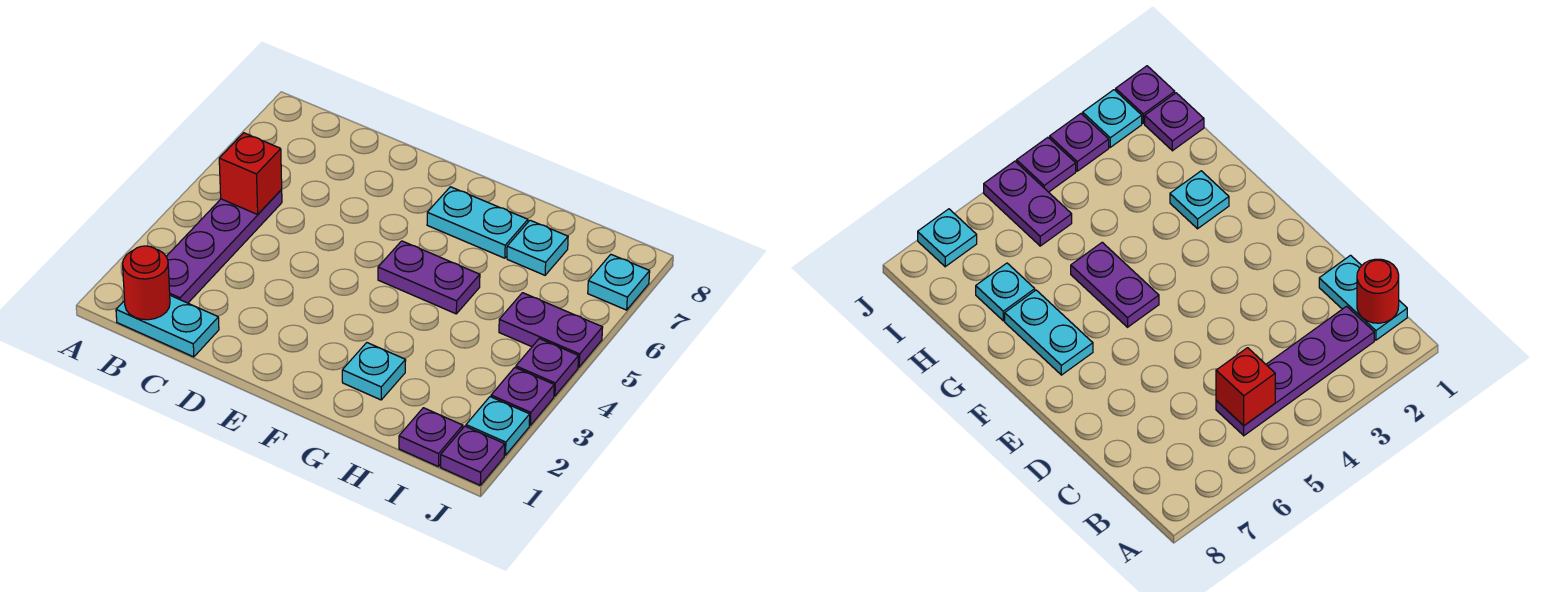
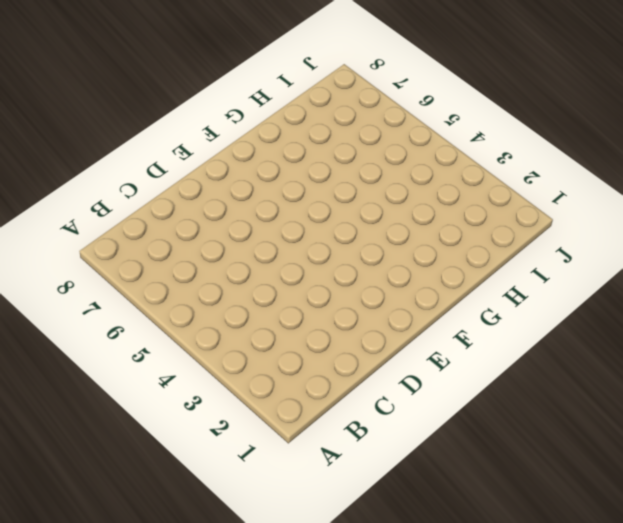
none -> cyan 1x2 plate [116,296,219,357]
none -> purple 1x4 plate [166,190,282,303]
none -> purple 1x2 plate [378,241,480,314]

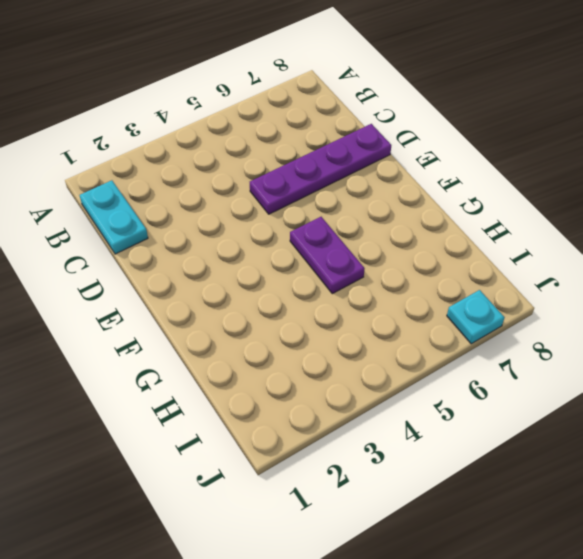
purple 1x4 plate [250,124,391,214] -> purple 1x4 plate moved to [166,190,282,303]
none -> cyan 1x2 plate [427,187,528,258]
none -> cyan 1x1 plate [342,343,406,400]
none -> cyan 1x1 plate [507,220,568,275]

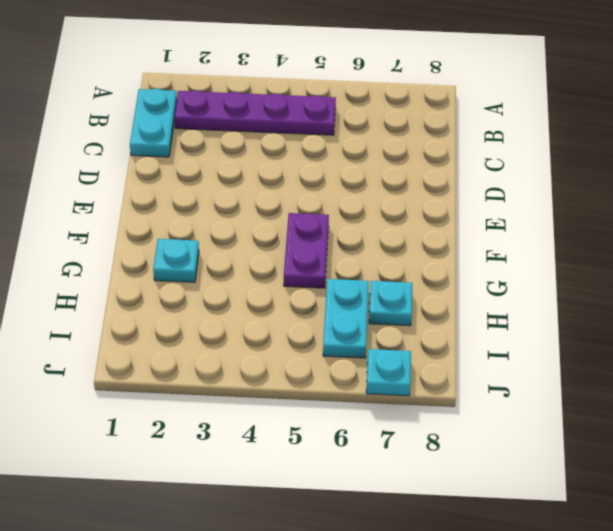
cyan 1x2 plate [323,279,369,358] -> cyan 1x2 plate moved to [427,187,528,258]
none -> purple 1x1 plate [399,408,463,466]
none -> purple 1x2 plate [499,293,603,367]
none -> purple 1x1 plate [441,426,505,485]

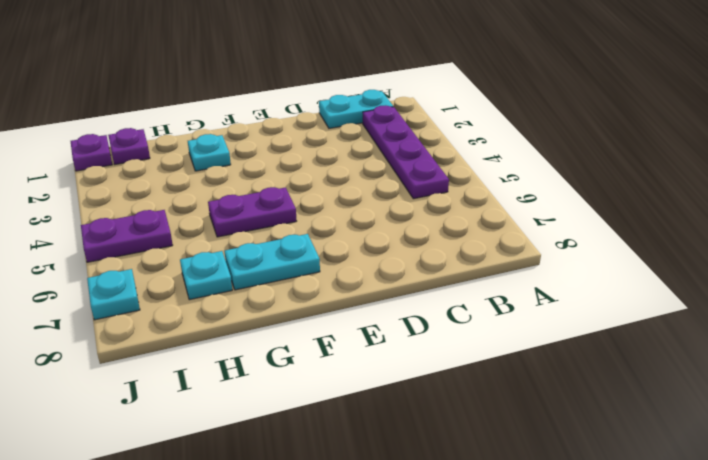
none -> cyan 1x1 plate [466,397,530,455]
none -> purple 1x1 plate [491,368,554,425]
none -> purple 1x1 plate [516,339,579,396]

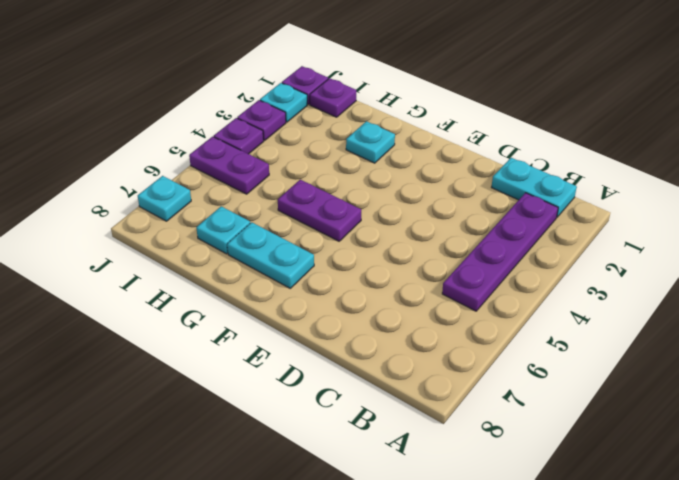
none -> red 1x1 round brick [123,246,170,320]
none -> red 1x1 brick [219,133,282,214]

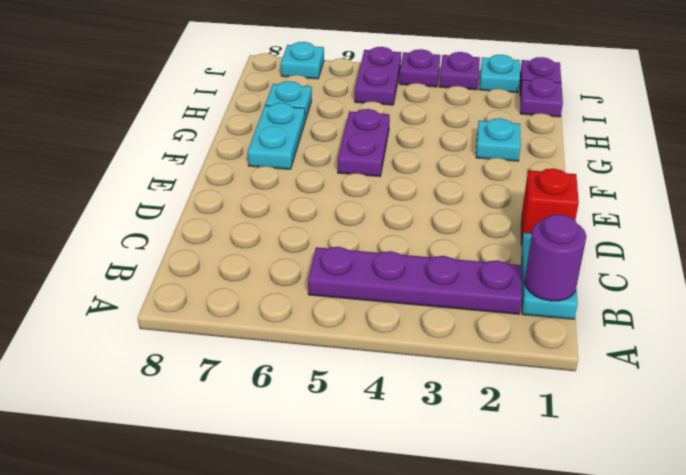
purple 1x1 round brick [524,214,586,301] -> red 1x1 round brick [123,246,170,320]
red 1x1 brick [521,169,579,245] -> red 1x1 brick moved to [219,133,282,214]

